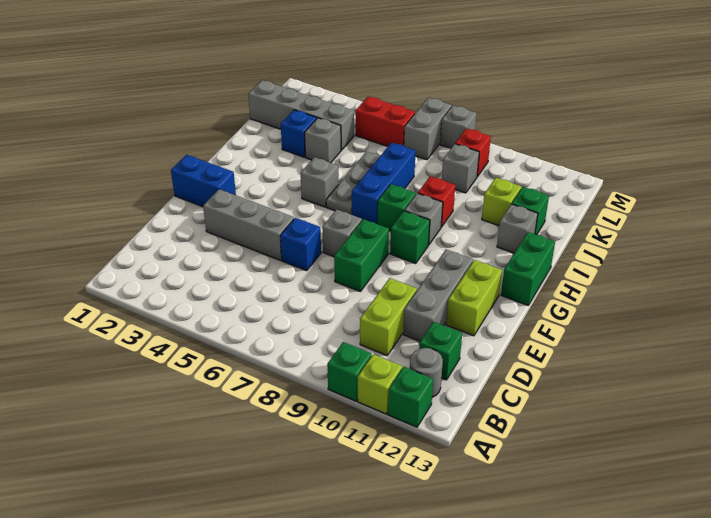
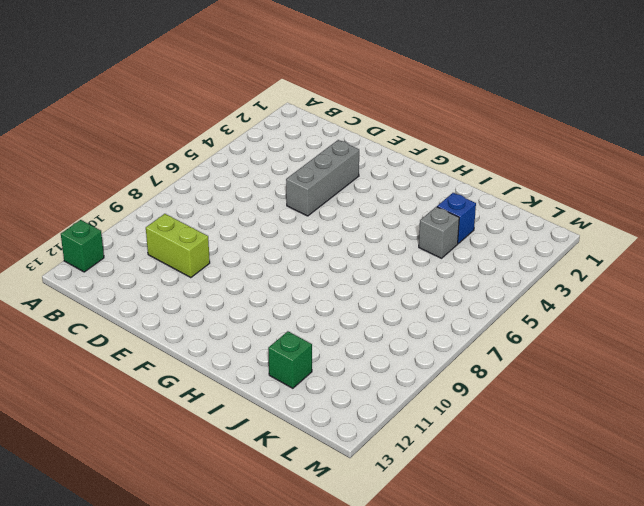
none -> green 1x1 brick [327,342,372,401]
none -> lime 1x1 brick [358,354,402,414]
none -> grey 1x1 round brick [410,348,443,397]
none -> green 1x1 brick [419,322,462,380]

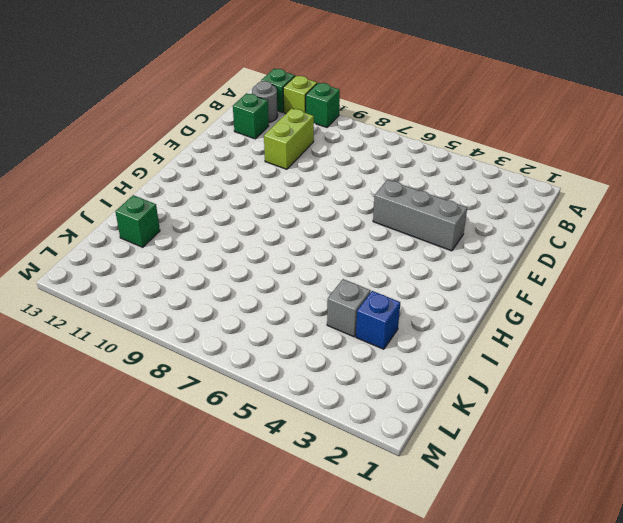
none -> grey 1x3 brick [403,249,473,341]
none -> blue 1x1 brick [280,218,321,271]
none -> green 1x2 brick [334,219,389,292]
none -> lime 1x2 brick [446,260,502,336]

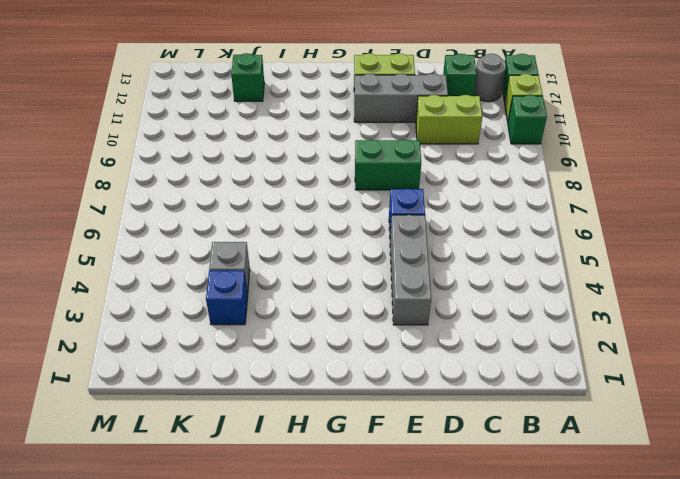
none -> blue 1x2 brick [171,155,236,207]
none -> grey 1x1 brick [322,210,362,257]
none -> green 1x1 brick [390,211,430,263]
none -> green 1x2 brick [501,232,555,305]

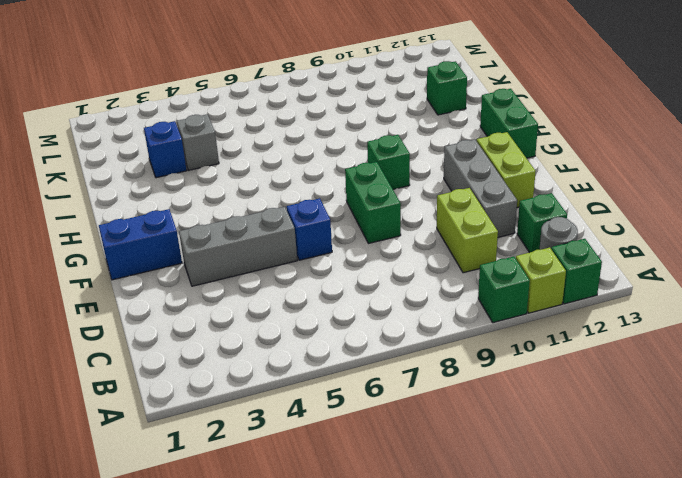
none -> grey 1x1 brick [322,210,362,257]
none -> grey 1x1 brick [300,157,338,207]
none -> grey 1x3 plate [326,152,380,215]
none -> blue 1x3 brick [352,143,416,224]

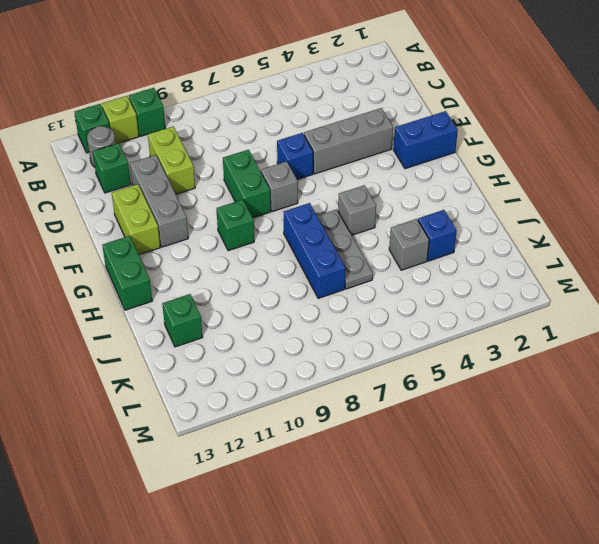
none -> green 1x1 brick [377,184,416,231]
none -> grey 1x1 brick [405,193,443,245]
none -> red 1x1 brick [418,176,455,227]
none -> grey 1x1 brick [497,204,538,253]

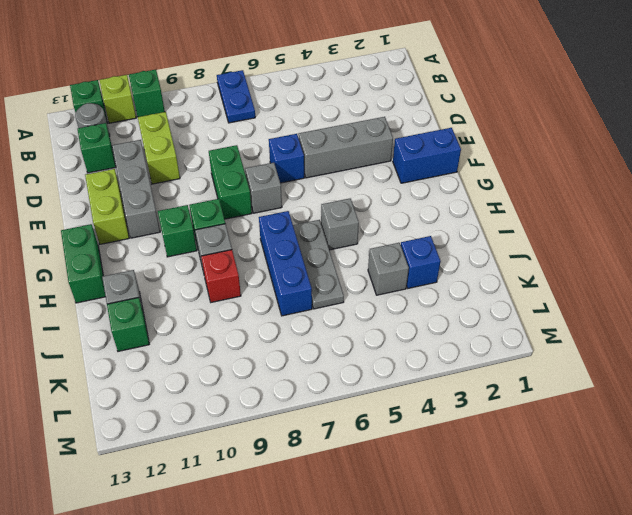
blue 1x2 plate [217,70,255,123] -> none
green 1x1 brick [158,205,197,257] -> green 1x1 brick moved to [377,184,416,231]
none -> lime 1x1 brick [482,178,521,226]
none -> grey 1x4 brick [248,80,354,150]
none -> grey 1x1 brick [442,144,479,193]
none -> red 1x2 brick [356,97,415,147]

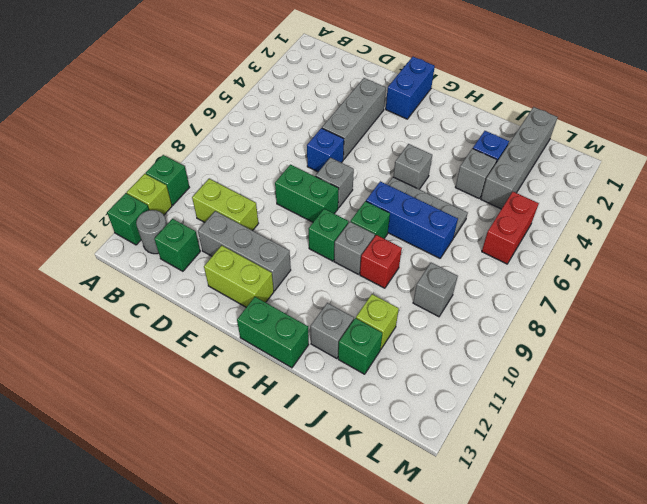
none -> grey 1x2 brick [404,98,452,160]
none -> red 1x1 brick [455,128,491,176]
none -> grey 1x1 brick [440,105,477,149]

